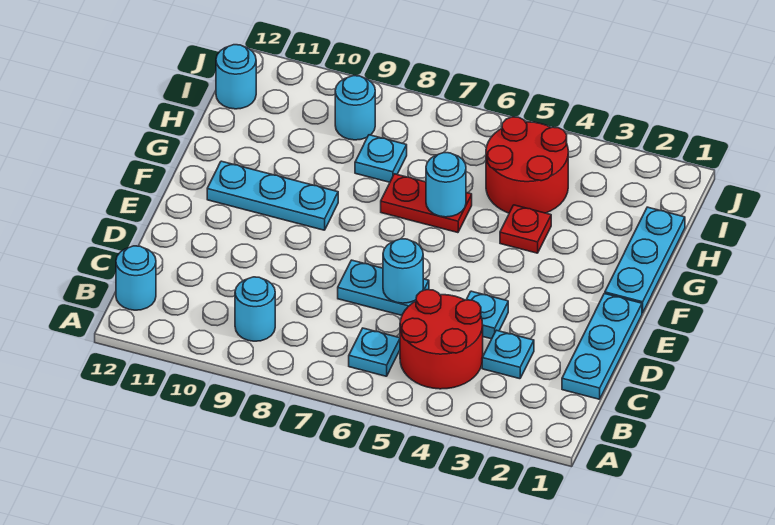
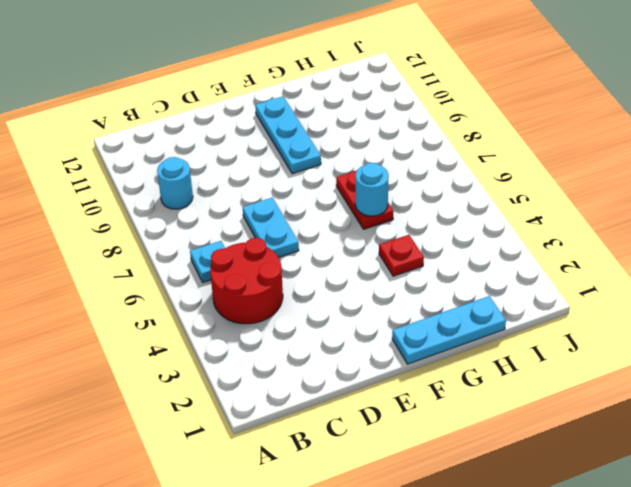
none -> cyan 1x1 round brick [116,246,156,310]
none -> cyan 1x3 plate [562,294,642,399]
none -> cyan 1x1 plate [482,330,534,379]

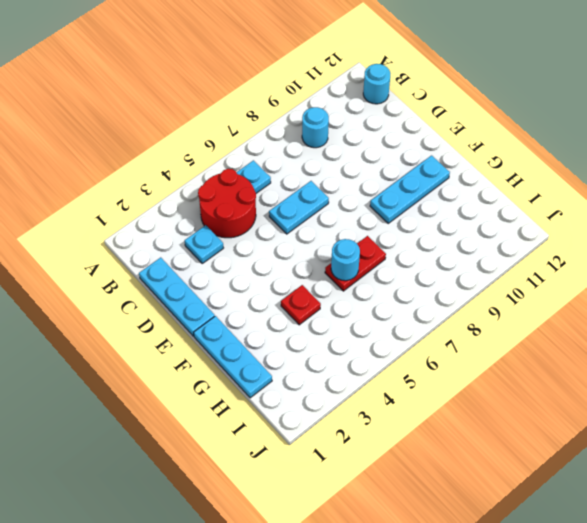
none -> cyan 1x1 plate [466,291,508,339]
none -> red 2x2 round brick [486,117,568,213]
none -> cyan 1x1 plate [355,135,407,182]

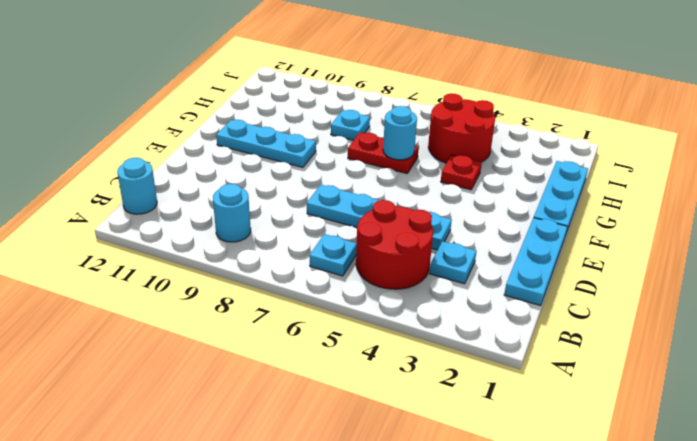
none -> cyan 1x1 round brick [335,76,375,140]
none -> cyan 1x1 round brick [216,45,256,109]
none -> cyan 1x1 round brick [383,239,423,303]

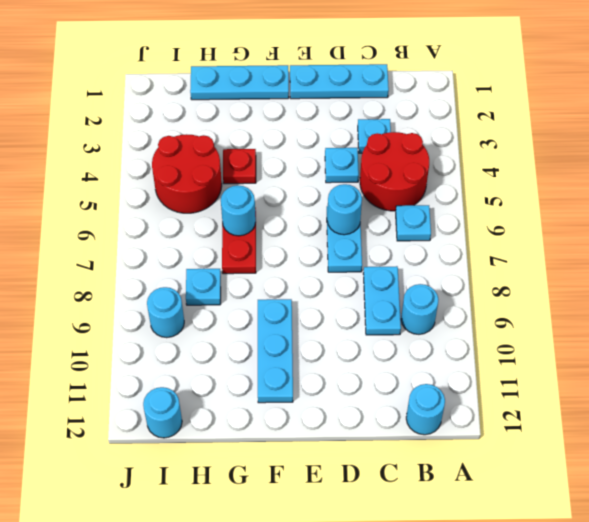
cyan 1x2 plate [363,266,401,335] -> none

